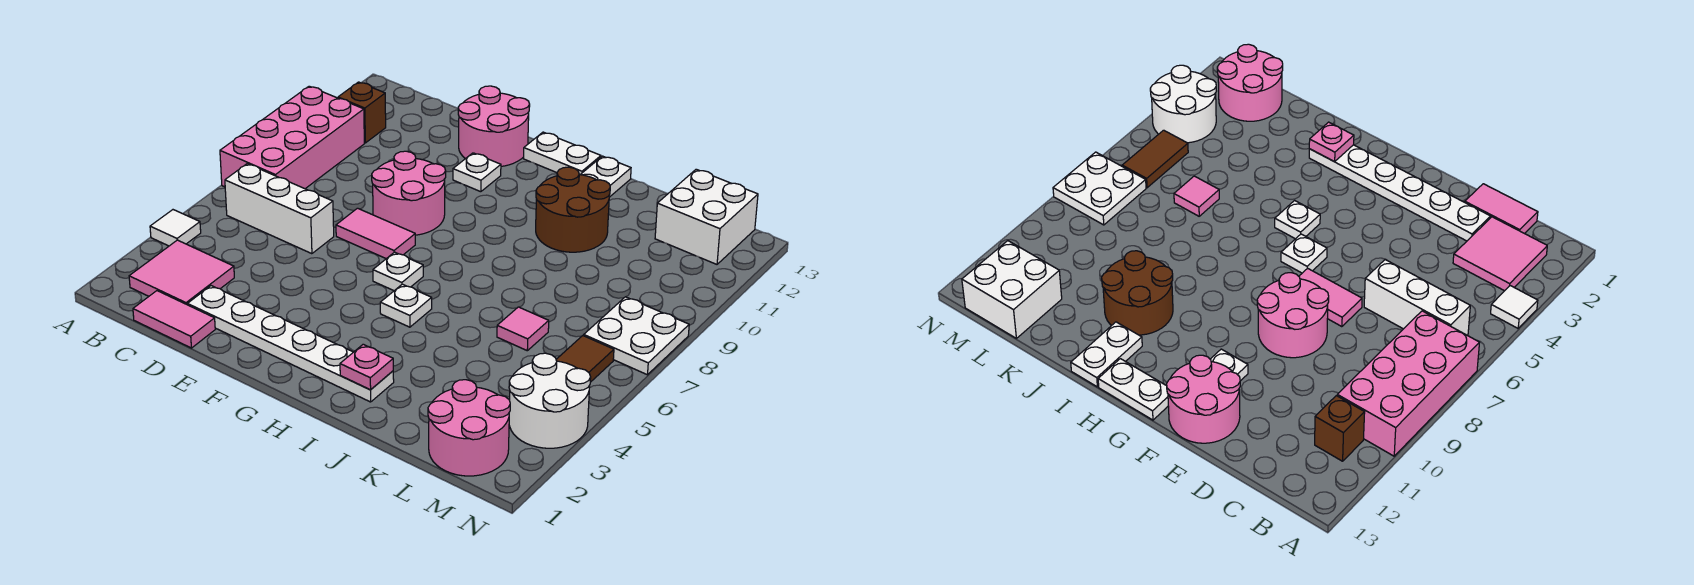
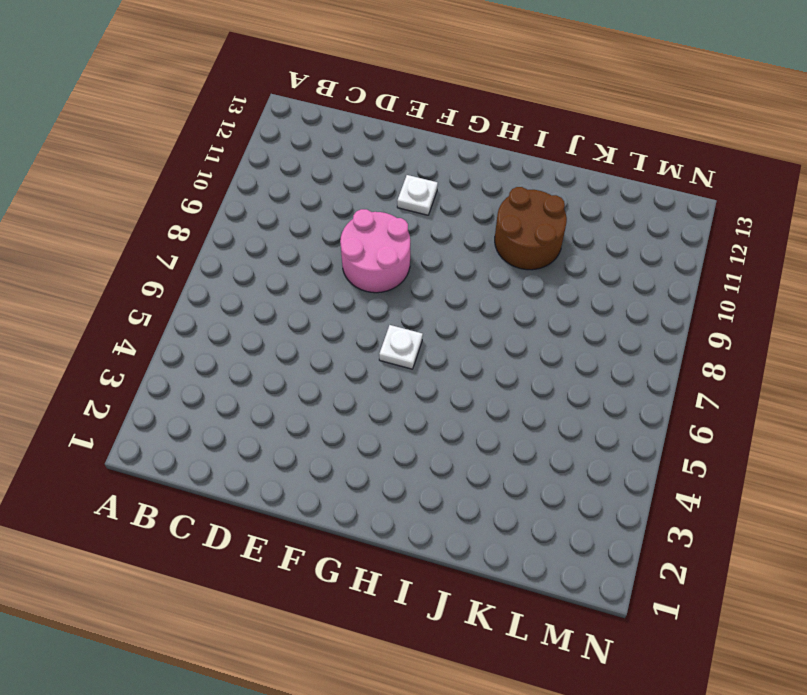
none -> white 1x1 tile [150,210,201,246]
none -> pink 2x4 brick [220,86,364,189]
none -> pink 2x2 tile [129,240,234,305]

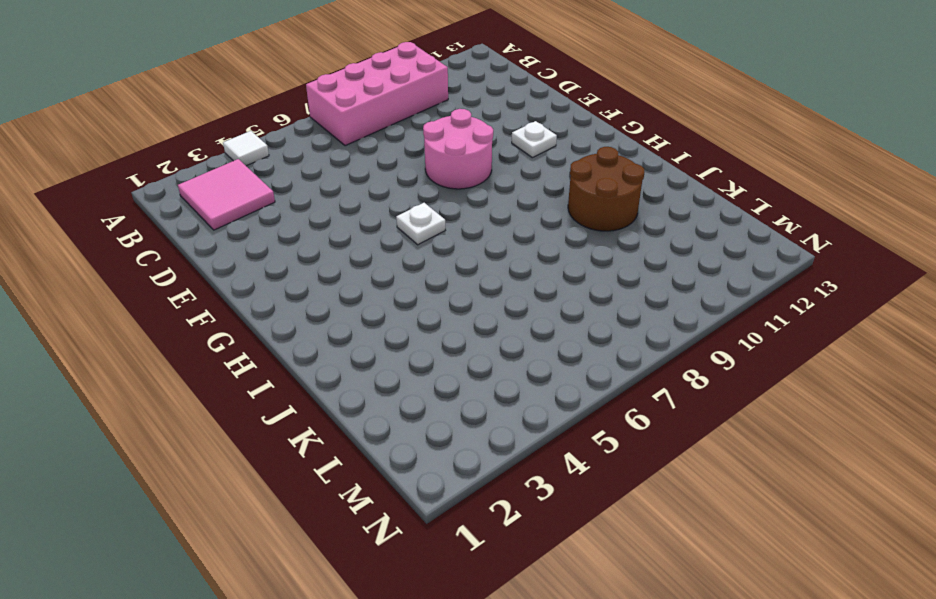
none -> white 1x3 brick [225,164,334,254]
none -> brown 1x1 brick [338,82,386,143]
none -> pink 1x2 tile [133,291,215,348]

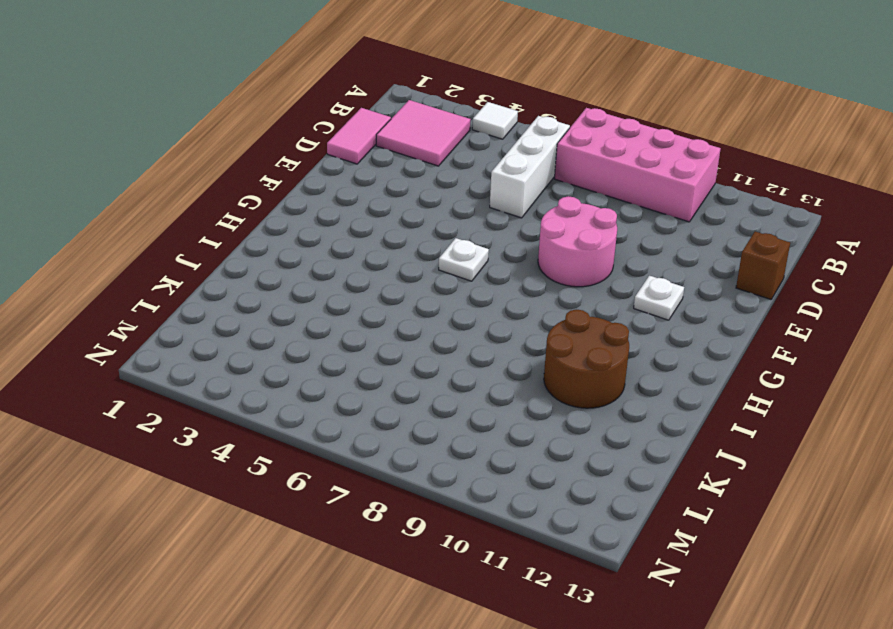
brown 1x1 brick [736,232,790,299] -> brown 1x1 brick moved to [338,82,386,143]
none -> white 1x6 plate [188,286,394,402]
none -> pink 1x2 tile [336,208,415,259]
none -> pink 2x2 round brick [458,86,530,166]

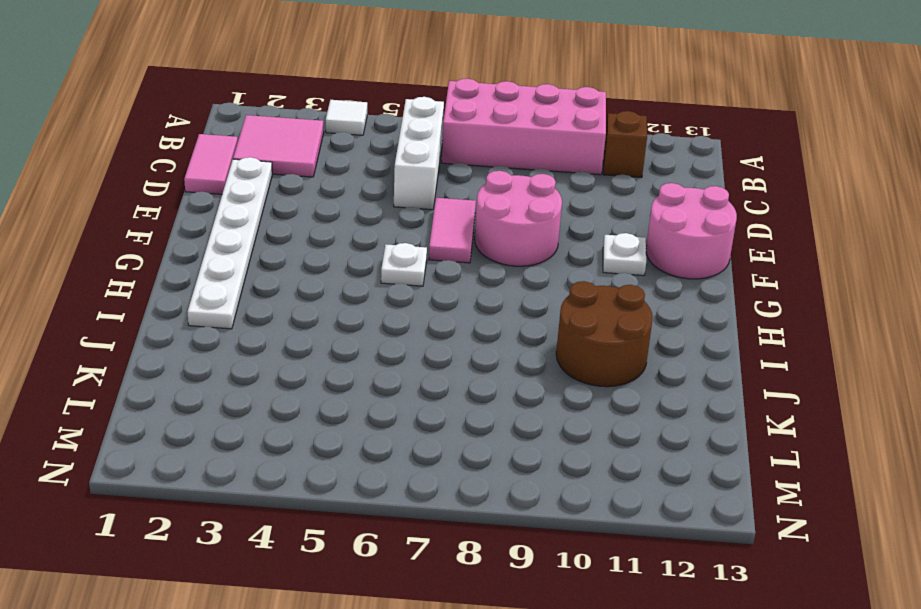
none -> white 1x2 plate [524,132,601,175]
none -> white 1x1 plate [380,284,432,327]
none -> white 1x2 plate [580,156,631,197]

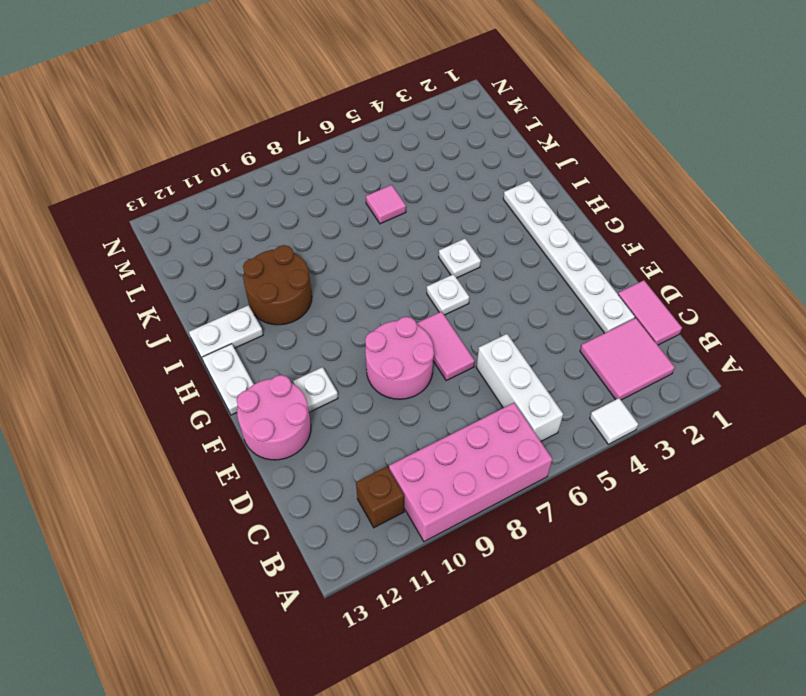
none -> pink 2x2 round brick [428,380,510,476]
none -> white 2x2 brick [655,169,758,264]
none -> white 2x2 round brick [509,353,591,448]

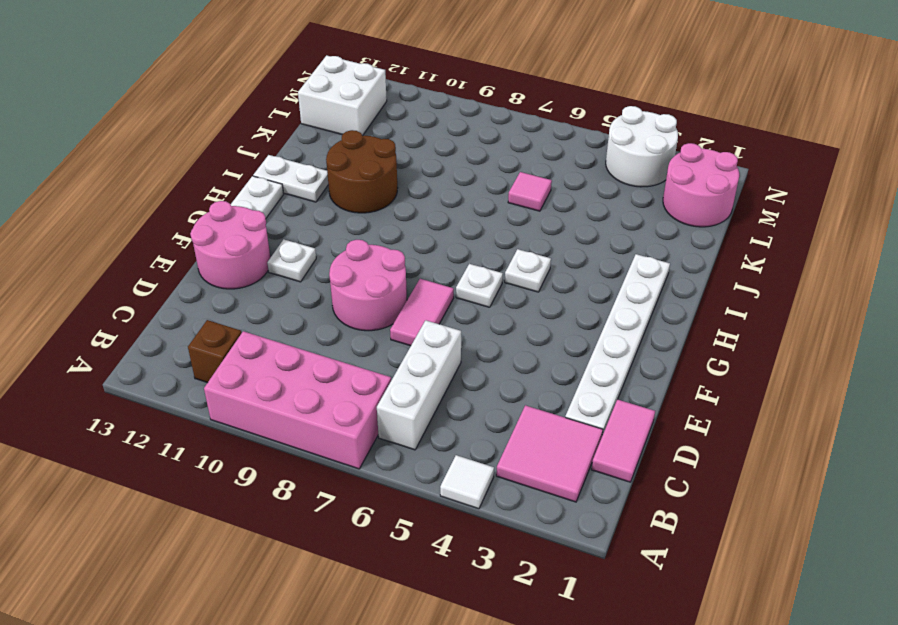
none -> brown 1x2 tile [556,336,614,382]
none -> white 2x2 plate [583,297,689,375]
none -> pink 1x1 plate [340,344,393,390]

